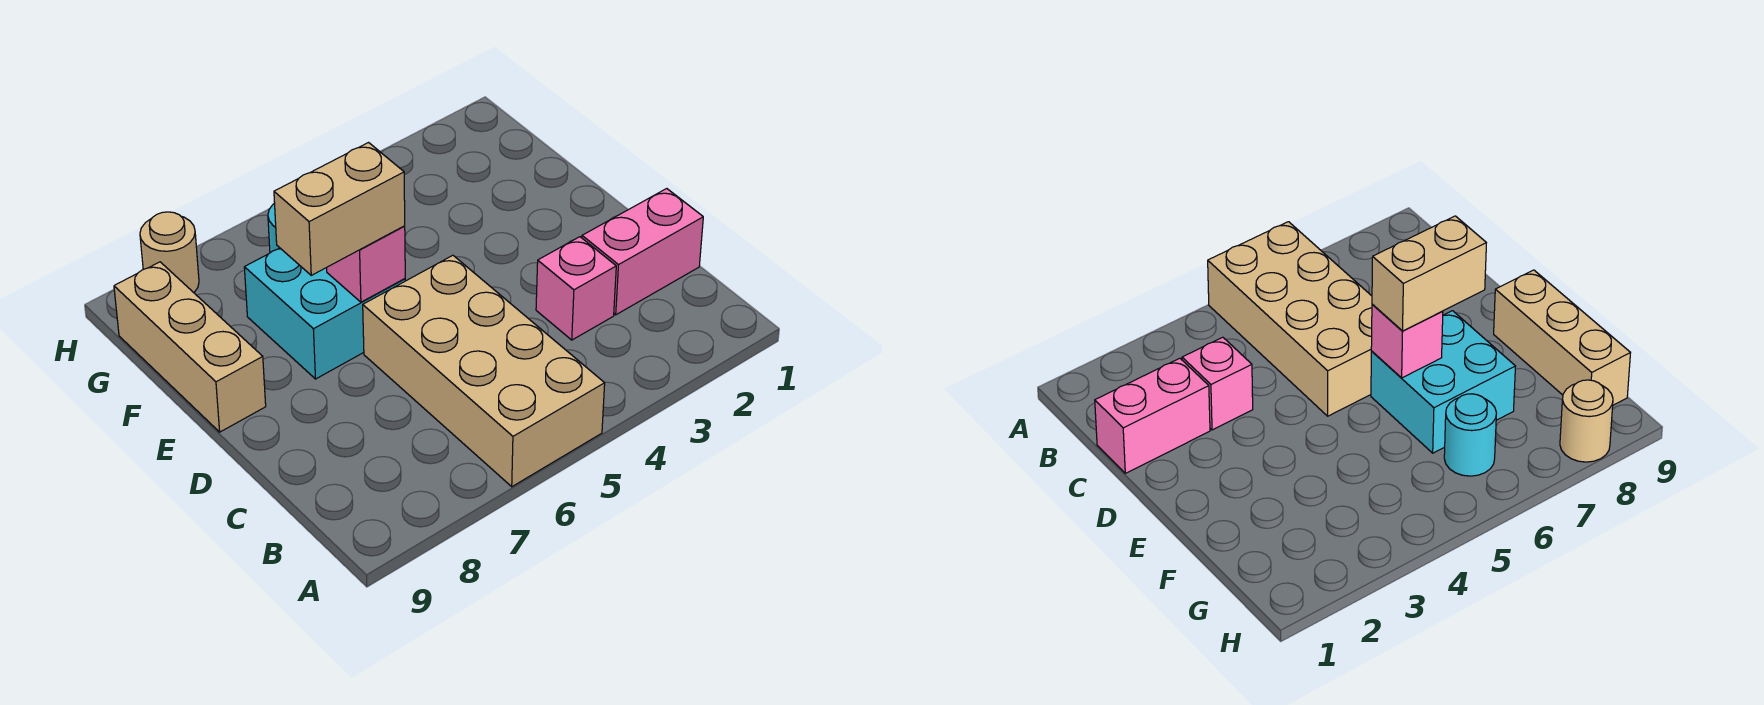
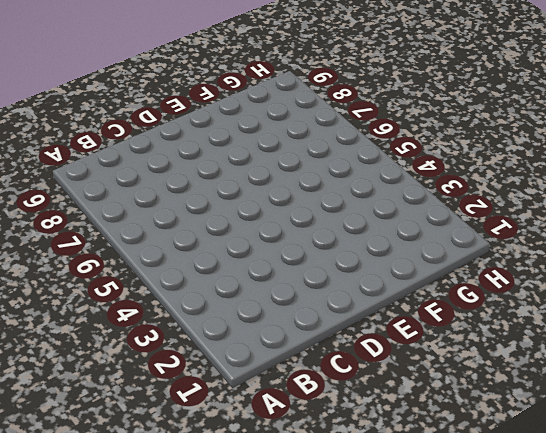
none -> tan 2x4 brick [363,255,605,487]
none -> pink 1x2 brick [582,189,703,315]

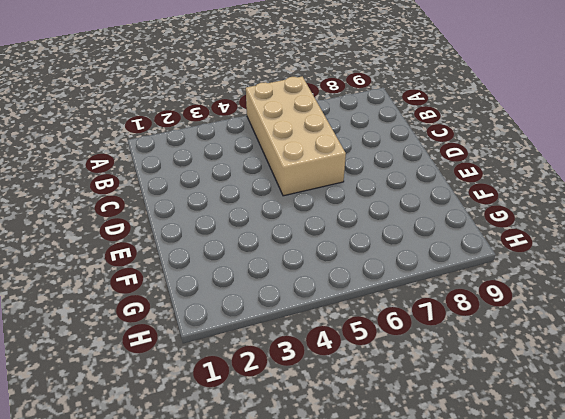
none -> pink 1x2 brick [582,189,703,315]
none -> pink 1x1 brick [536,237,616,340]

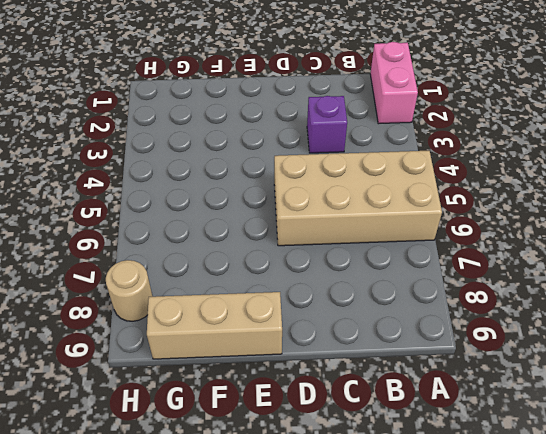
pink 1x2 brick [370,42,418,124] -> pink 1x2 brick moved to [582,189,703,315]
purple 1x1 brick [307,96,347,153] -> pink 1x1 brick [536,237,616,340]
none -> cyan 2x2 brick [244,248,405,379]
none -> cyan 1x1 round brick [1444,394,1496,476]

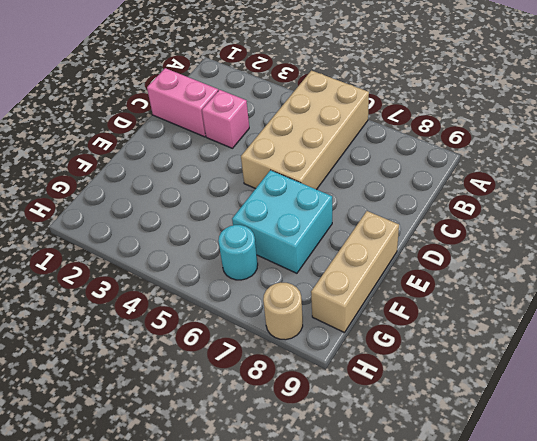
none -> pink 1x1 brick [327,226,405,302]
none -> tan 1x2 brick [274,143,405,275]

